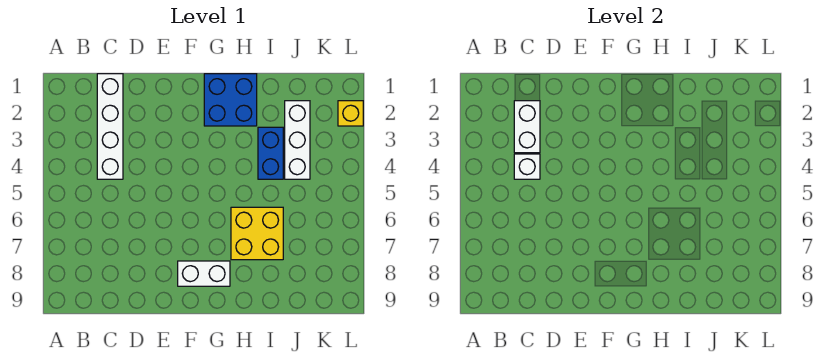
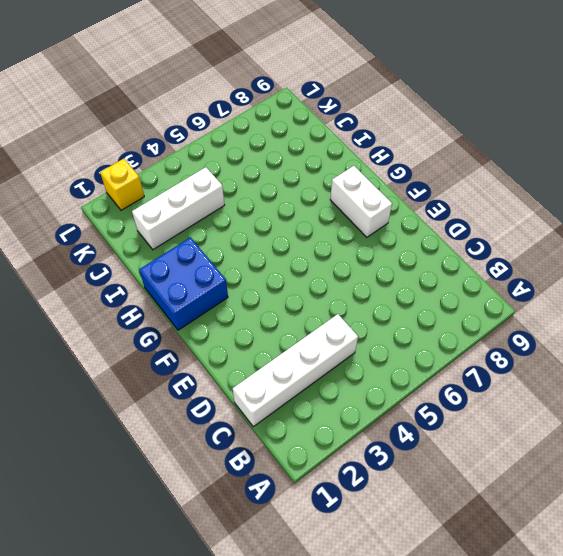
none -> yellow 2x2 brick [231,207,283,260]
none -> blue 1x2 brick [258,127,283,179]

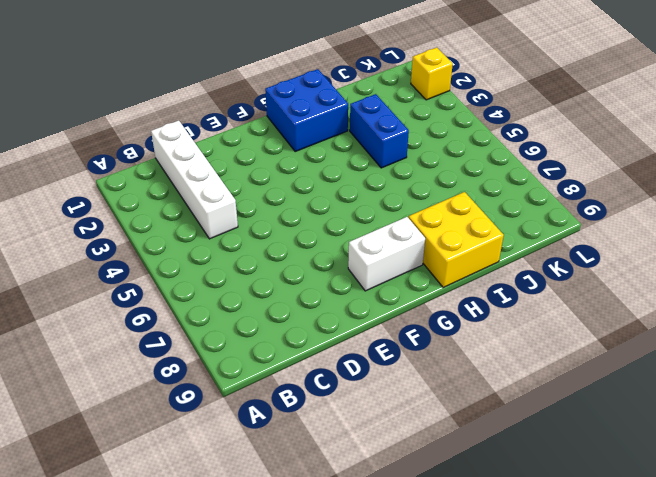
yellow 2x2 brick [409,192,504,287] -> yellow 2x2 brick moved to [231,207,283,260]
none -> white 1x3 brick [285,101,310,179]
none -> white 1x2 brick [514,101,540,153]

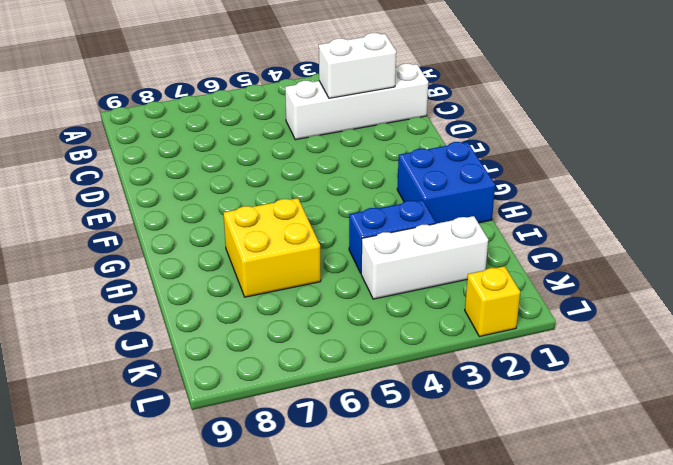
none -> white 1x2 brick [178,261,230,286]
none -> white 1x1 brick [514,154,540,179]

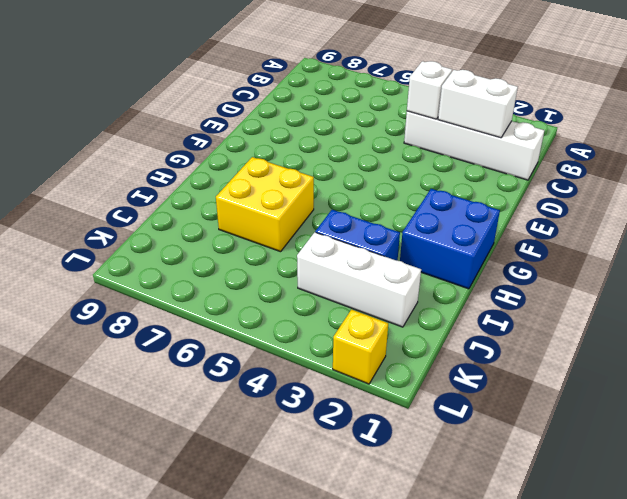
none -> white 1x2 brick [178,261,230,286]

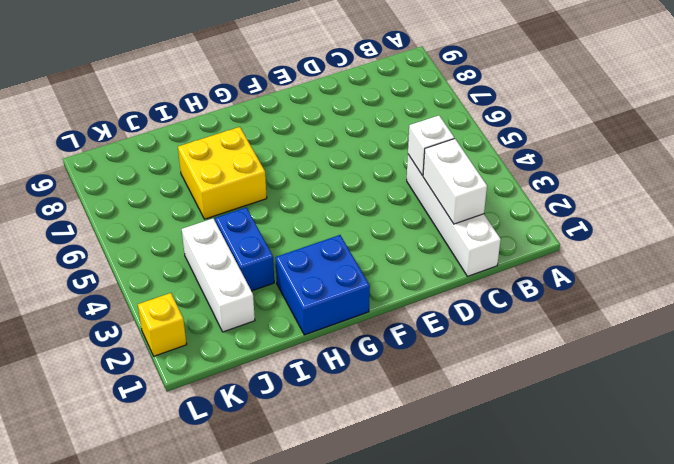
none -> white 1x2 brick [178,261,230,286]

